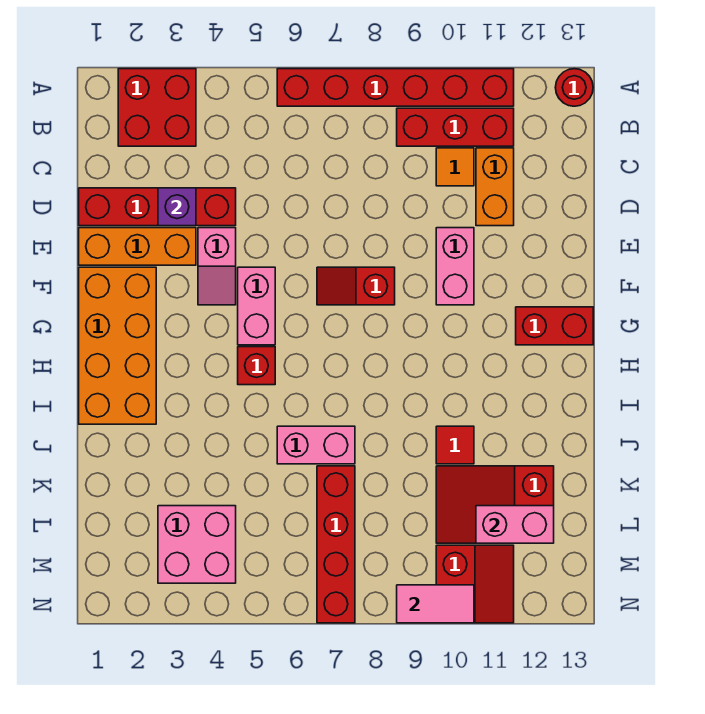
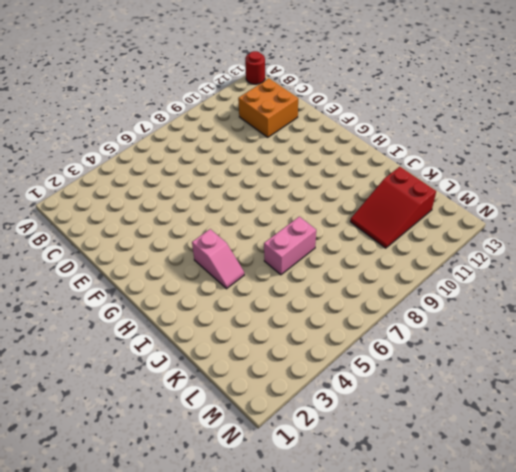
orange 2x2 brick [238,79,298,137] -> orange 1x2 brick [476,148,514,226]
pink 1x2 slope [192,229,244,289] -> pink 1x2 slope moved to [198,228,236,305]
none -> red 2x2 brick [118,69,196,146]
none -> red 1x6 brick [277,69,514,106]
none -> red 1x3 brick [397,108,514,146]

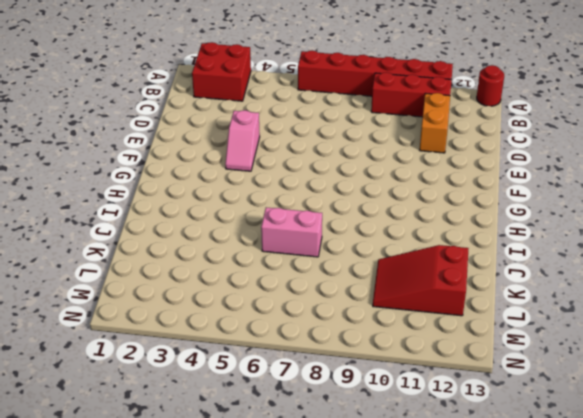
none -> orange 1x1 tile [436,148,474,186]
none -> red 1x4 brick [79,188,236,226]
none -> orange 1x3 brick [79,228,196,265]

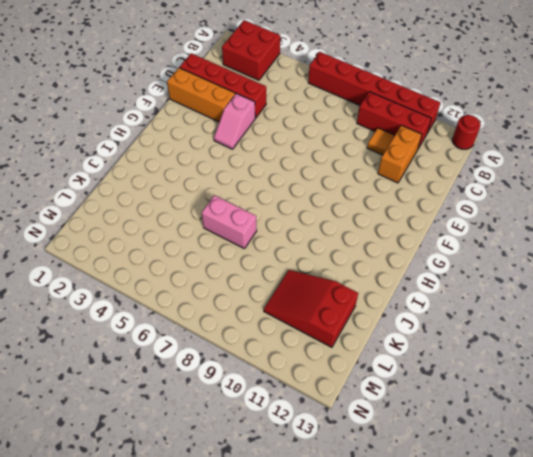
none -> pink 1x2 brick [436,228,474,305]
none -> orange 2x4 brick [79,267,156,424]
none -> pink 1x2 brick [238,267,275,345]

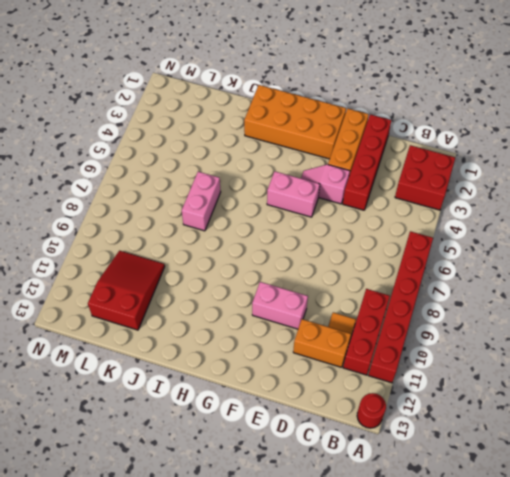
none -> red 1x2 slope [317,267,395,305]
none -> red 1x2 brick [516,307,593,345]
none -> red 1x1 brick [238,347,275,385]

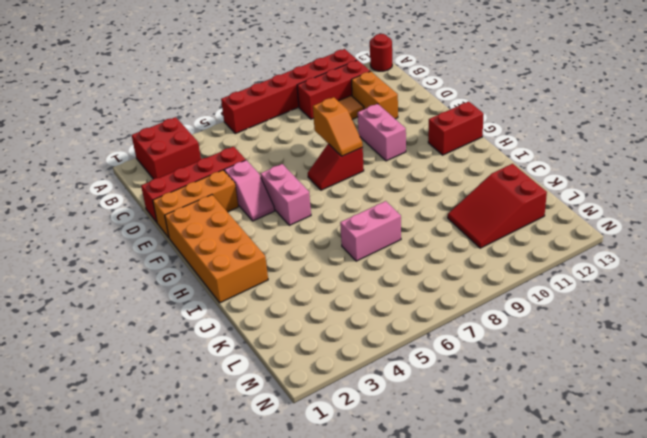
orange 1x2 slope [313,97,363,156] -> none
none -> red 1x1 brick [238,347,275,385]
none -> red 1x1 tile [436,426,474,464]
none -> red 1x4 brick [317,466,355,623]

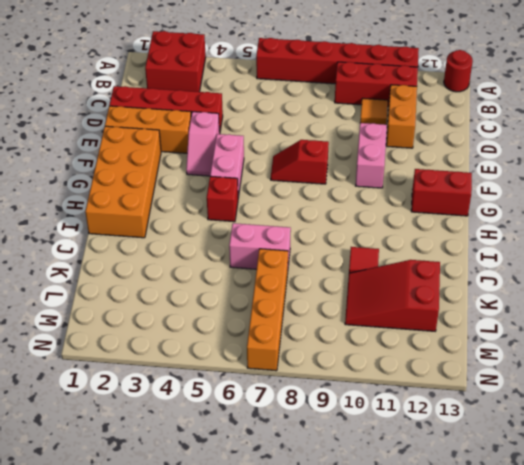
orange 1x4 brick [247,249,288,371] -> red 1x4 brick [317,466,355,623]
none -> pink 2x2 brick [158,506,236,583]
none -> red 2x2 slope [436,545,514,623]
none -> purple 1x1 brick [158,188,196,226]

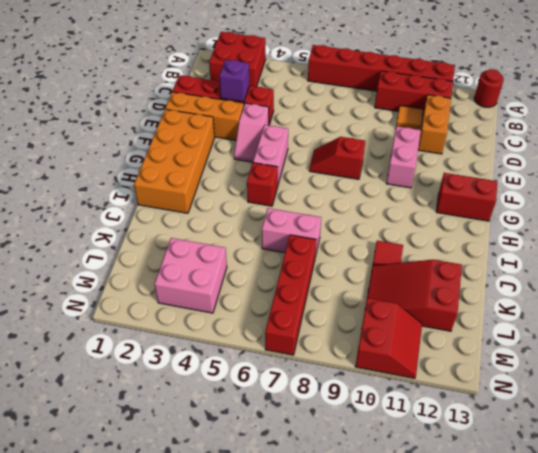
none -> pink 1x2 brick [476,506,554,543]
none -> pink 1x2 tile [397,585,474,623]

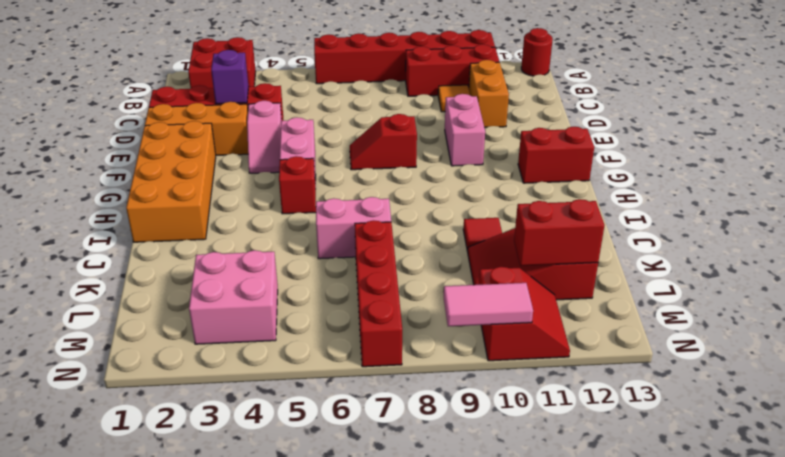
red 1x2 brick [514,199,605,266] -> pink 1x2 brick [476,506,554,543]

